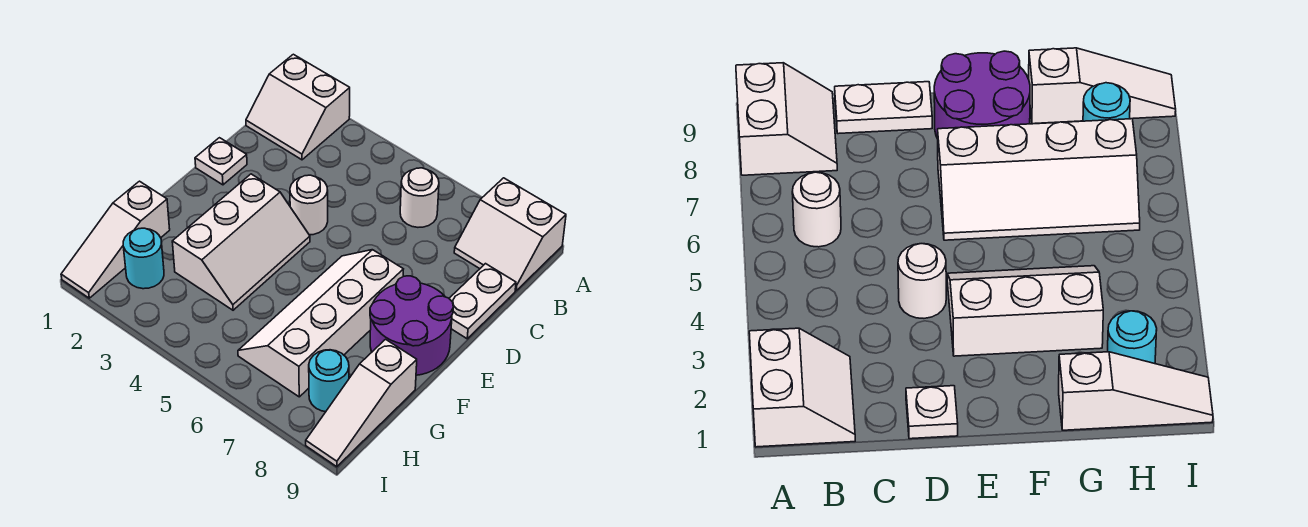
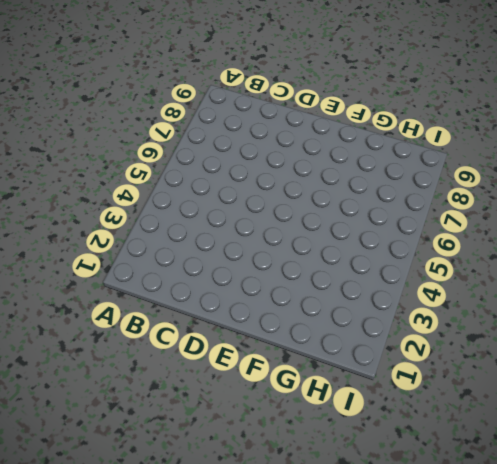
none -> white 2x2 slope [246,54,350,160]
none -> white 2x2 slope [454,178,566,291]
none -> white 1x1 round brick [400,168,439,227]

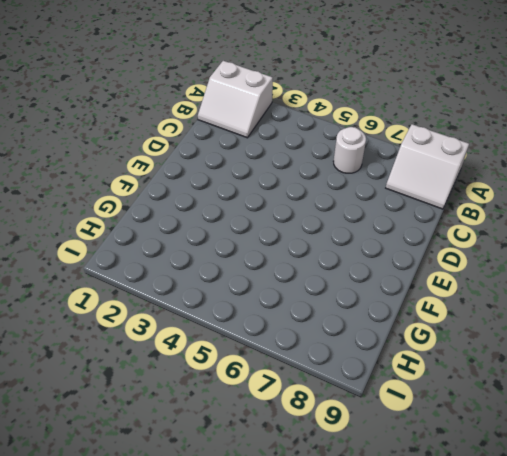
none -> white 1x2 plate [449,264,516,339]
none -> white 1x1 plate [195,138,247,185]
none -> white 1x1 round brick [290,175,328,235]

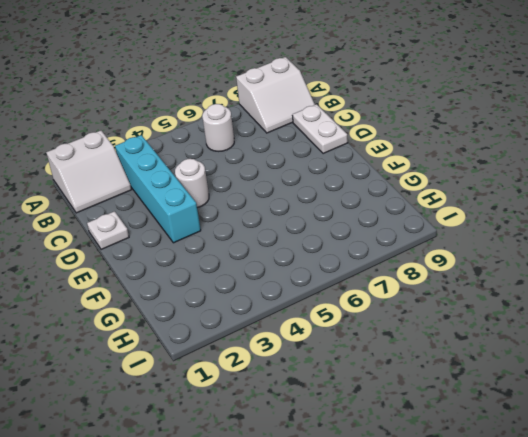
cyan 1x4 brick [115,135,201,243] -> white 2x3 slope [172,174,310,310]
none -> white 2x4 slope [238,250,403,397]
none -> purple 2x2 round brick [370,276,453,375]
none -> white 1x3 slope [61,181,170,298]

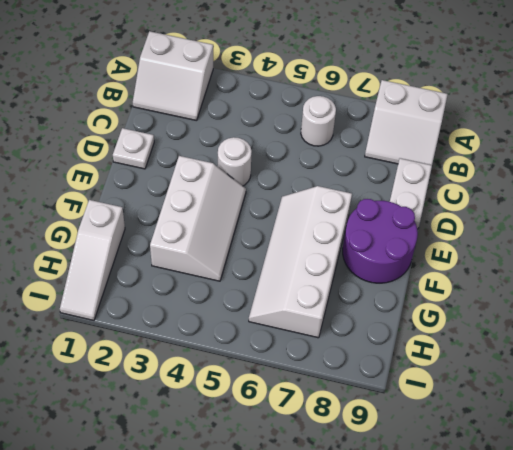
none -> white 1x3 slope [306,339,417,467]
none -> cyan 1x1 round brick [123,228,164,289]
none -> cyan 1x1 round brick [309,350,349,412]

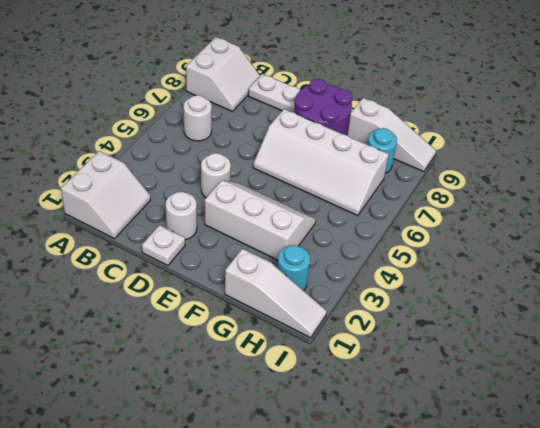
white 1x1 round brick [166,192,197,240] -> none

